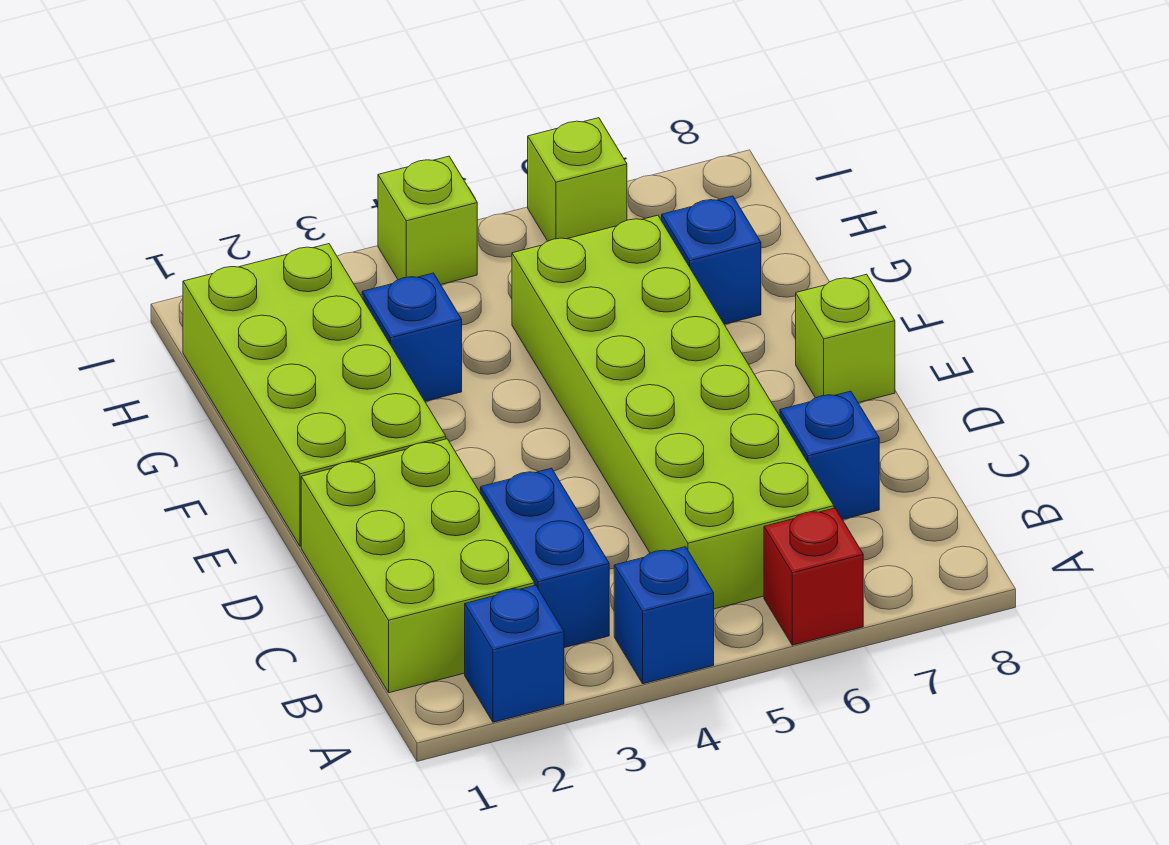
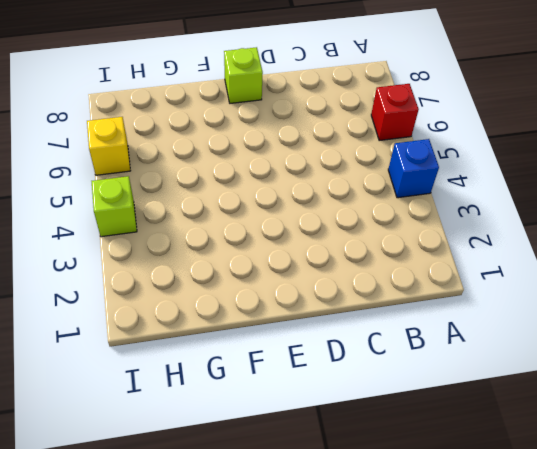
yellow 1x1 brick [87,117,130,175] -> lime 1x1 brick [528,118,627,241]
none -> blue 1x1 brick [465,585,564,722]
none -> lime 2x3 brick [301,439,535,693]
none -> blue 1x2 brick [481,468,609,648]

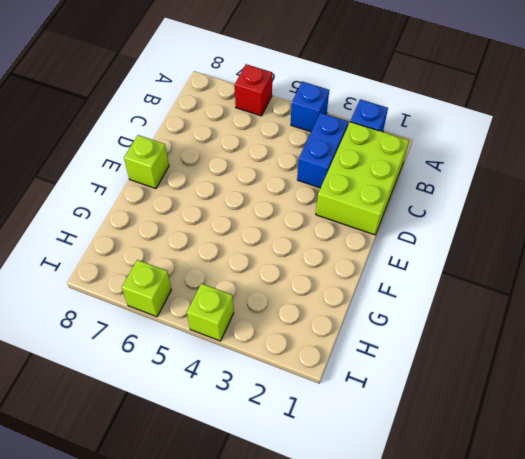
none -> lime 2x6 brick [512,215,834,609]
none -> blue 1x1 brick [780,391,879,520]
none -> lime 2x4 brick [183,244,446,546]

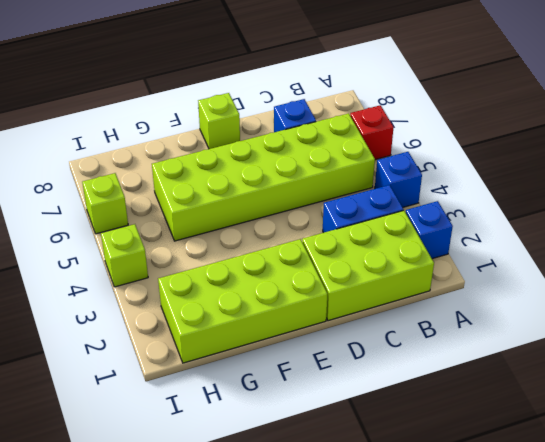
none -> blue 1x1 brick [362,273,462,401]
none -> blue 1x1 brick [662,196,761,324]

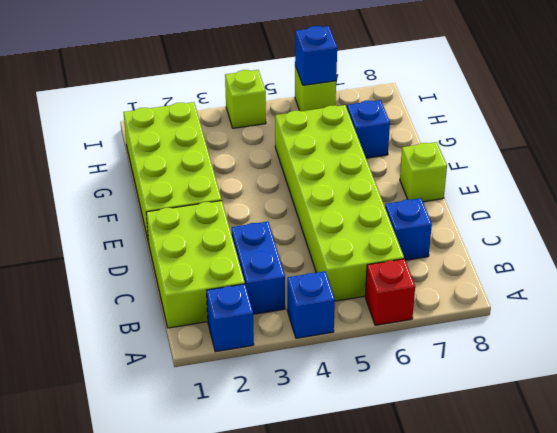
blue 1x1 brick [295,26,337,85] -> blue 1x1 brick moved to [362,273,462,401]

